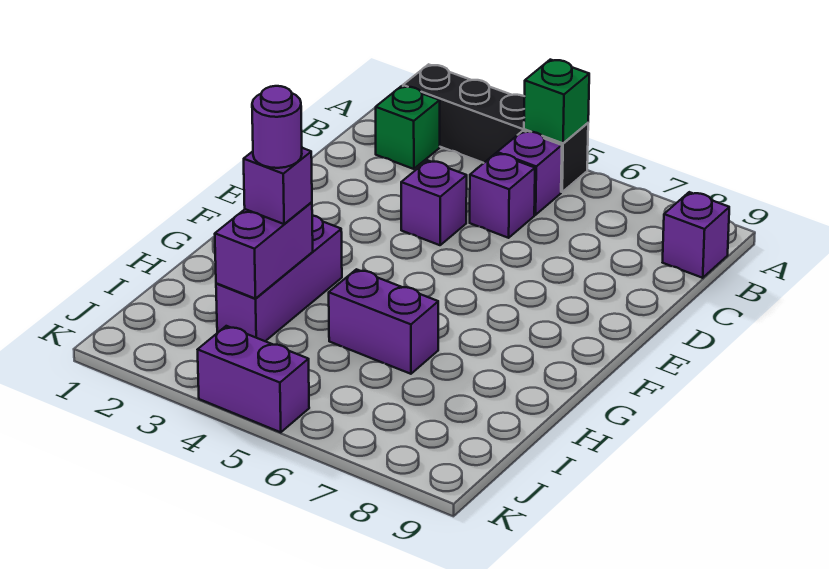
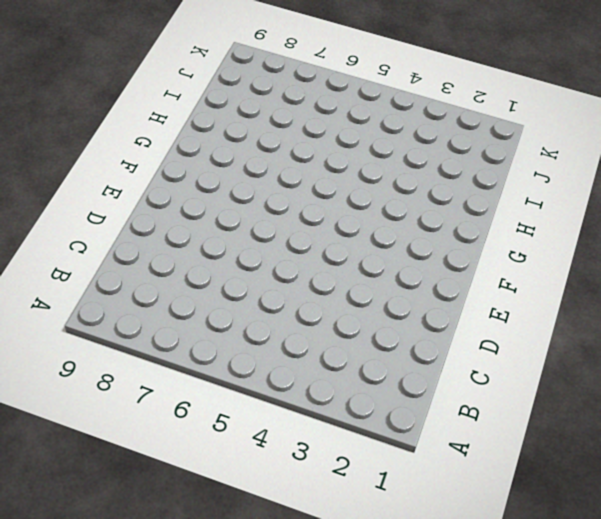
none -> black 1x4 brick [403,64,588,192]
none -> green 1x1 brick [376,86,440,169]
none -> purple 1x1 brick [497,131,562,215]

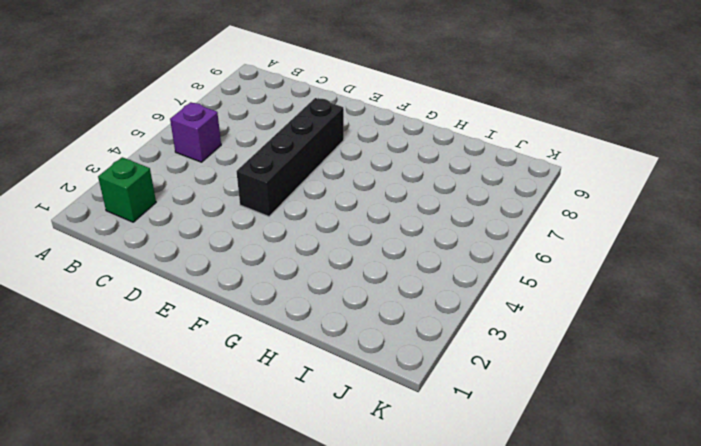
black 1x4 brick [236,98,344,216] -> black 1x4 brick moved to [403,64,588,192]
none -> purple 1x1 brick [663,192,729,278]
none -> purple 1x1 brick [470,153,535,238]
none -> purple 1x1 brick [401,160,467,245]

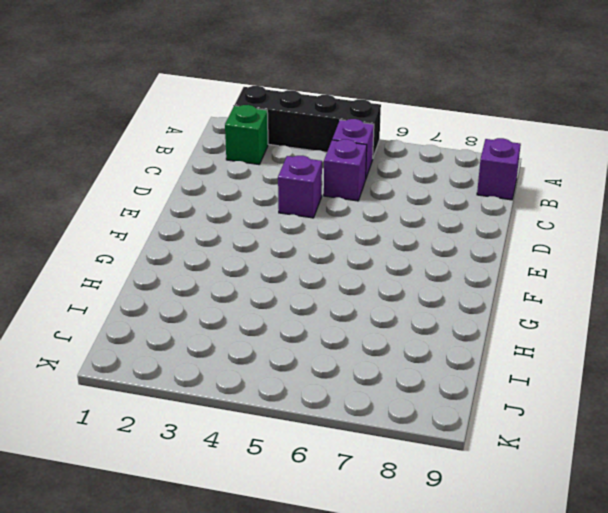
none -> purple 1x3 brick [216,215,342,341]
none -> purple 1x2 brick [329,269,438,374]
none -> purple 1x2 brick [198,326,309,432]

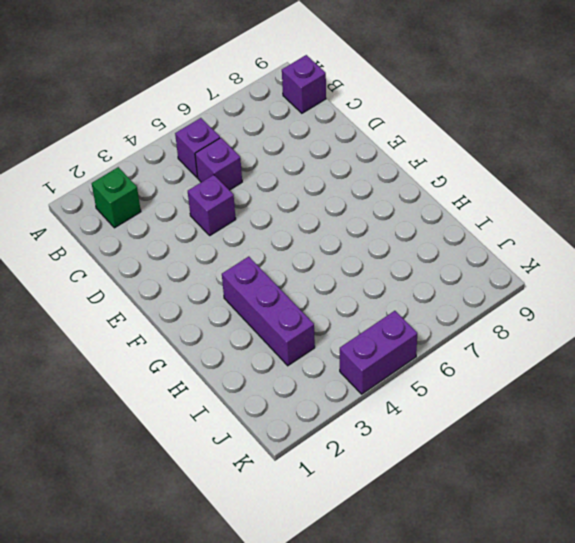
none -> black 1x4 brick [403,64,588,192]
none -> purple 1x2 brick [329,269,438,374]
none -> green 1x1 brick [524,60,589,143]

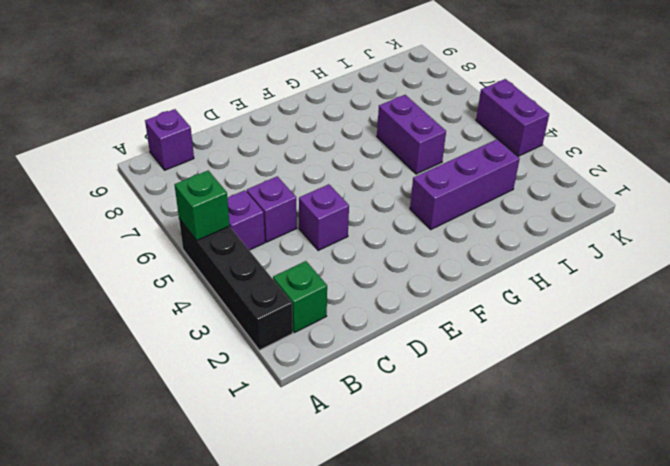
none -> purple 1x2 brick [215,202,313,299]
none -> purple 1x1 brick [244,148,312,224]
none -> purple 1x1 round brick [252,86,302,168]

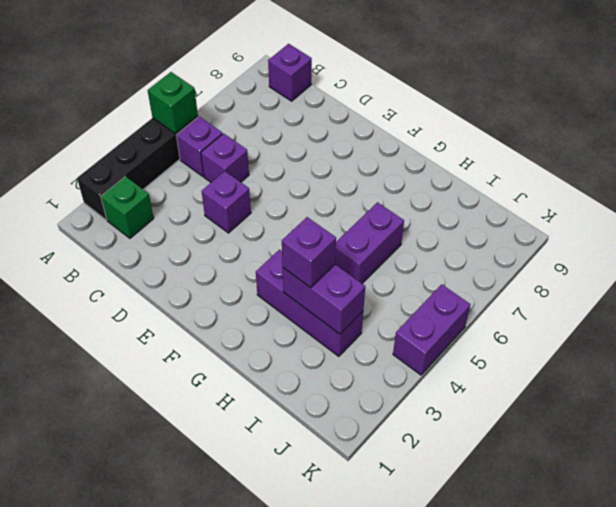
none -> purple 1x1 round brick [252,86,302,168]

